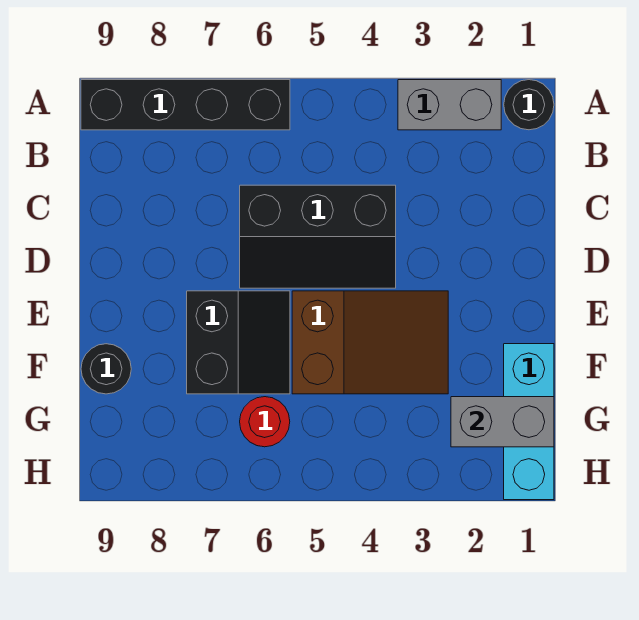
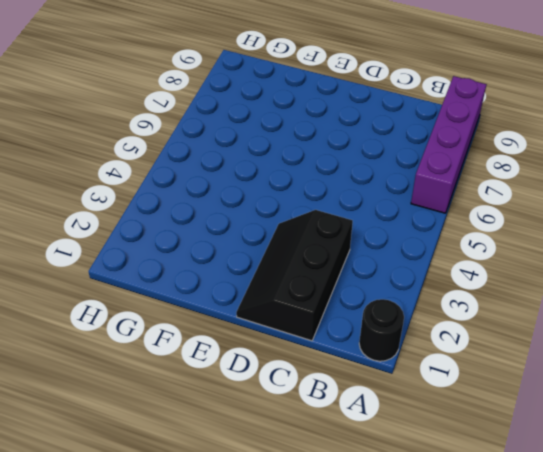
purple 1x4 brick [411,76,487,213] -> black 1x4 brick [81,80,290,130]
black 2x3 slope [236,210,353,341] -> black 2x3 slope moved to [240,185,396,288]
none -> grey 1x2 brick [398,80,501,130]
none -> brown 2x3 slope [292,291,448,394]

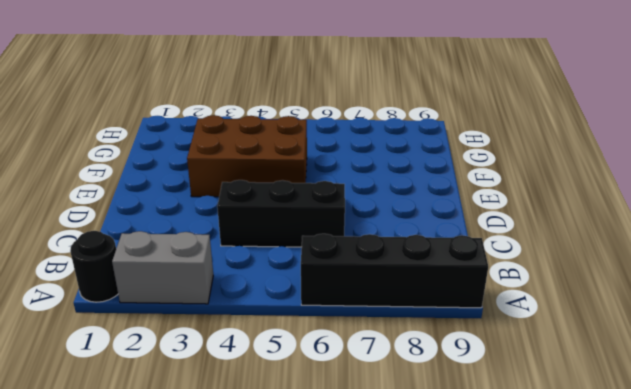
brown 2x3 brick [187,115,307,197] -> brown 2x3 slope [292,291,448,394]
none -> black 2x2 slope [187,291,290,394]
none -> cyan 1x3 brick [504,344,554,500]

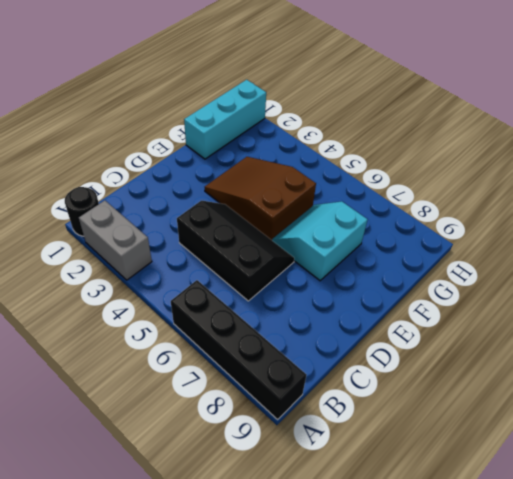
cyan 2x2 slope [272,201,367,281] -> black 2x2 slope [187,291,290,394]
none -> black 1x1 round brick [81,344,131,394]
none -> red 1x1 round brick [240,397,290,447]

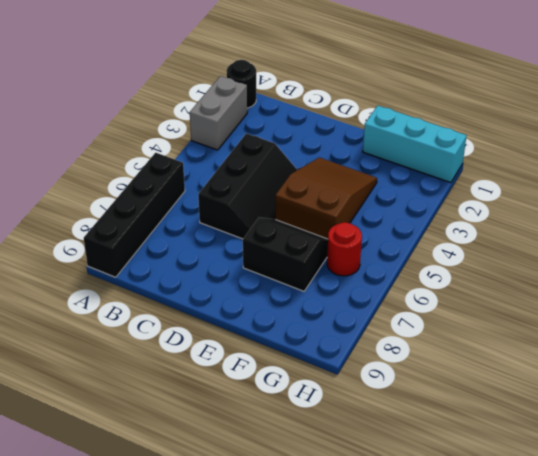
none -> black 1x1 round brick [81,344,131,394]
none -> grey 1x2 brick [451,397,554,447]

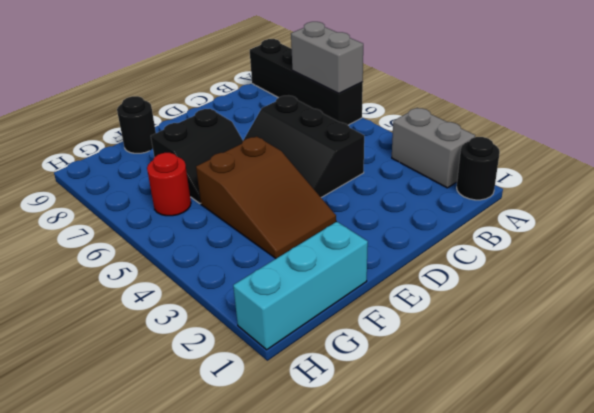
grey 1x2 brick [291,22,363,94] -> grey 1x2 brick moved to [451,397,554,447]

